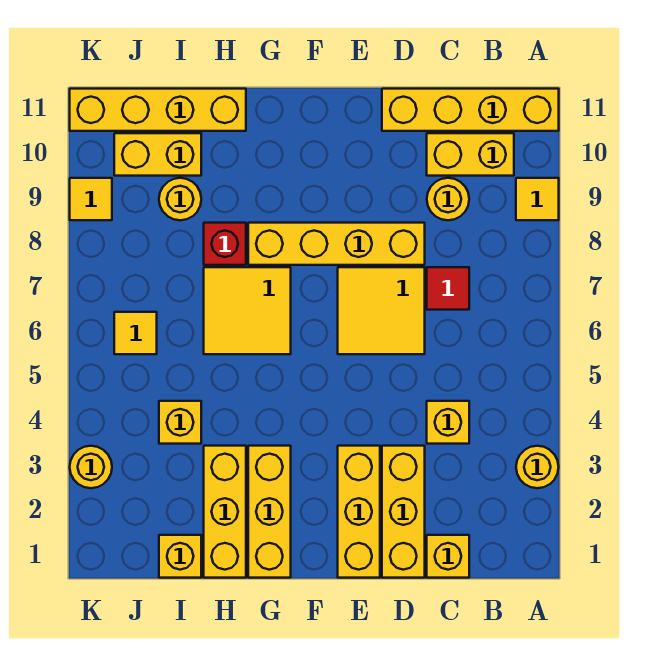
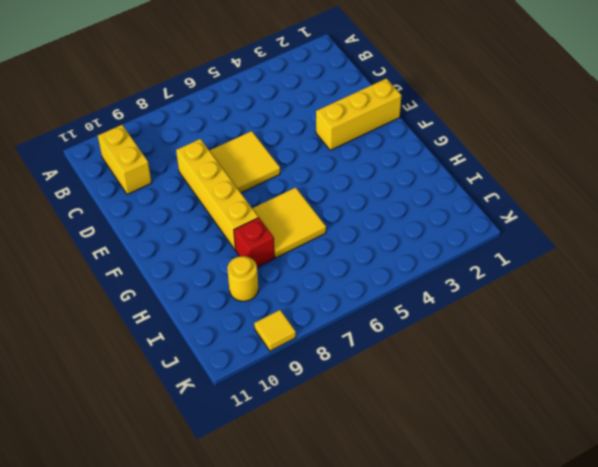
none -> yellow 1x1 round brick [516,446,559,488]
none -> yellow 1x1 tile [516,178,559,220]
none -> yellow 1x4 brick [382,89,559,131]

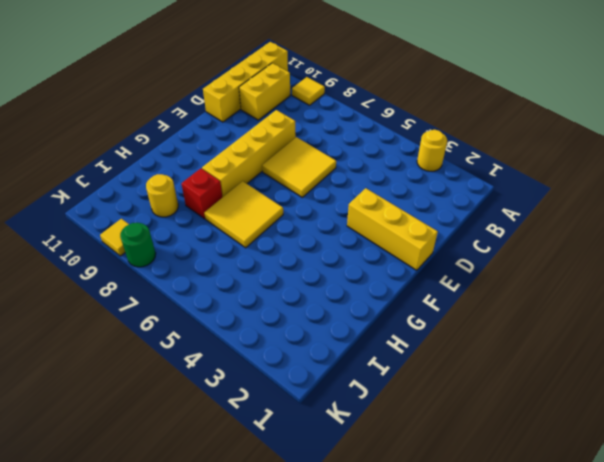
green 1x1 round brick [120,223,156,267] -> none
none -> yellow 1x1 brick [427,535,469,578]
none -> yellow 1x1 brick [427,401,469,444]
none -> red 1x1 tile [427,267,469,310]

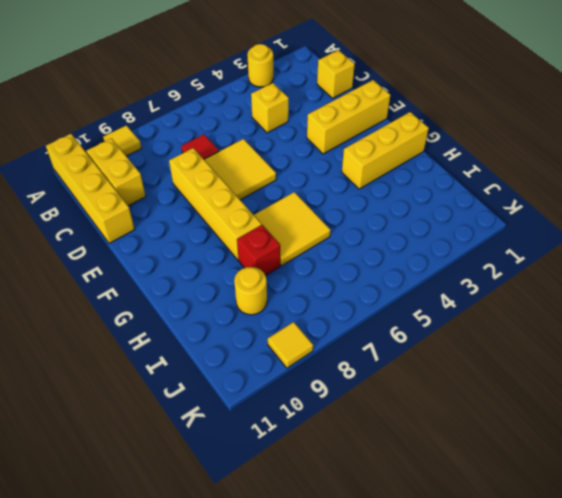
none -> yellow 1x1 round brick [427,178,469,220]
none -> yellow 1x3 brick [382,446,425,578]
none -> yellow 1x3 brick [204,446,246,578]

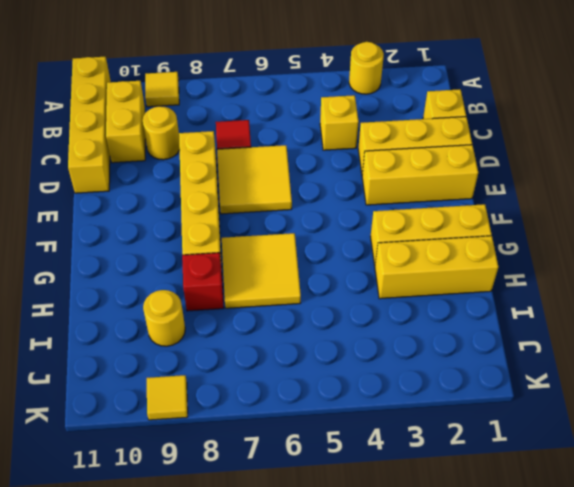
none -> yellow 1x4 brick [70,89,246,131]
none -> yellow 1x1 brick [159,535,201,578]
none -> yellow 1x1 brick [159,401,201,444]

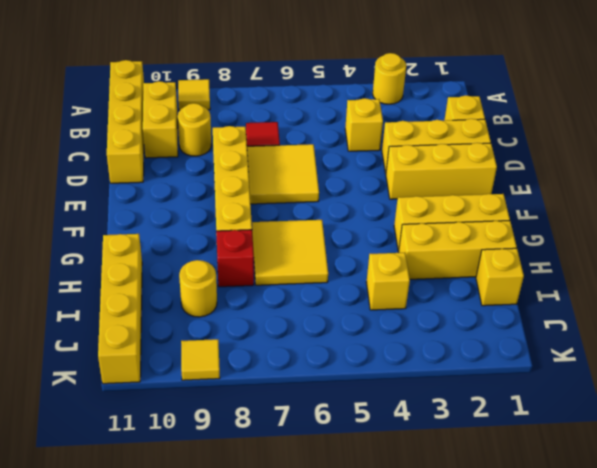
none -> yellow 1x2 brick [114,133,201,176]
none -> yellow 1x1 tile [114,312,157,354]
none -> yellow 1x1 round brick [70,446,112,488]

